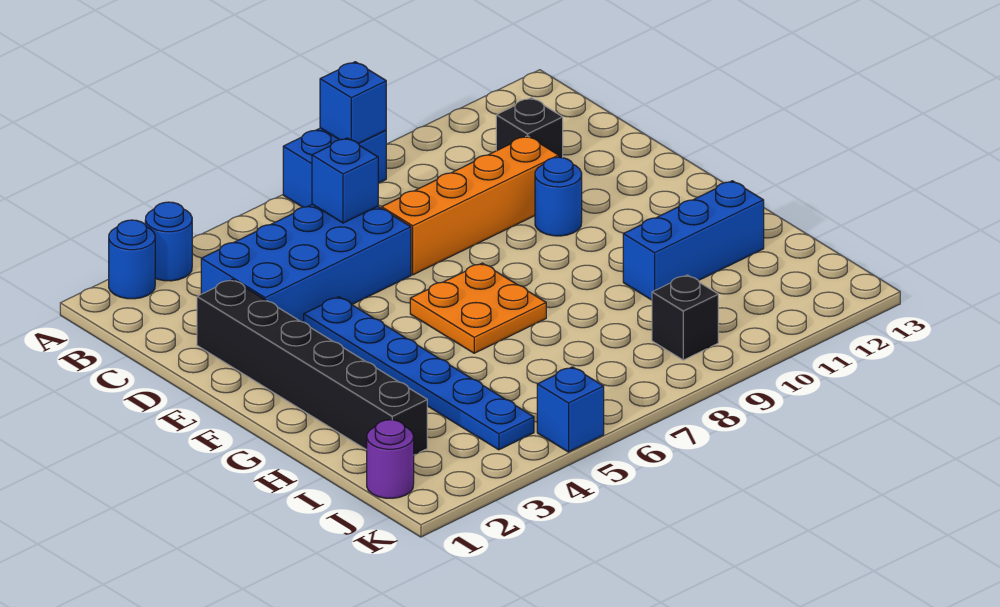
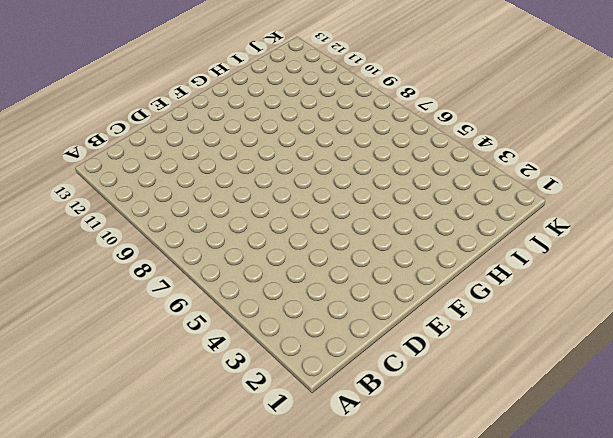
none -> blue 1x1 round brick [109,220,155,299]
none -> blue 1x1 round brick [145,202,192,281]
none -> blue 1x2 brick [283,128,386,207]

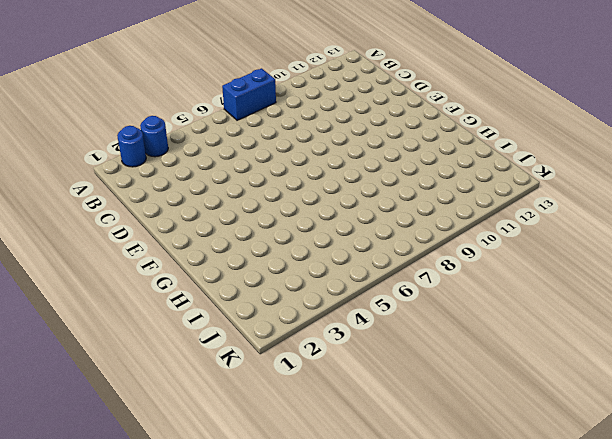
none -> blue 2x4 brick [201,204,411,322]
none -> black 1x1 brick [496,98,563,158]
none -> black 1x6 brick [197,280,427,455]

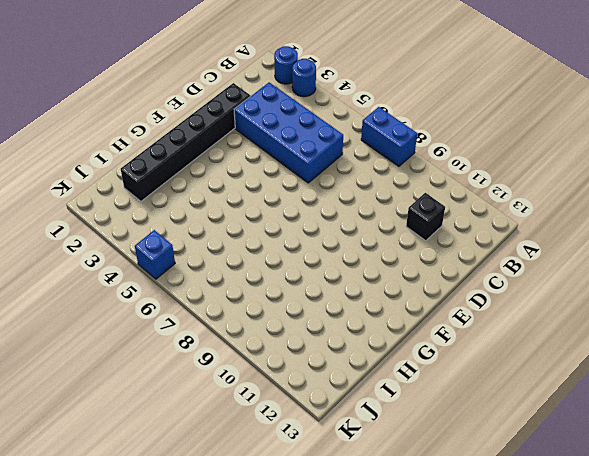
none -> orange 1x4 brick [382,136,559,275]
none -> blue 1x6 plate [304,297,534,450]
none -> blue 1x1 round brick [535,157,582,236]

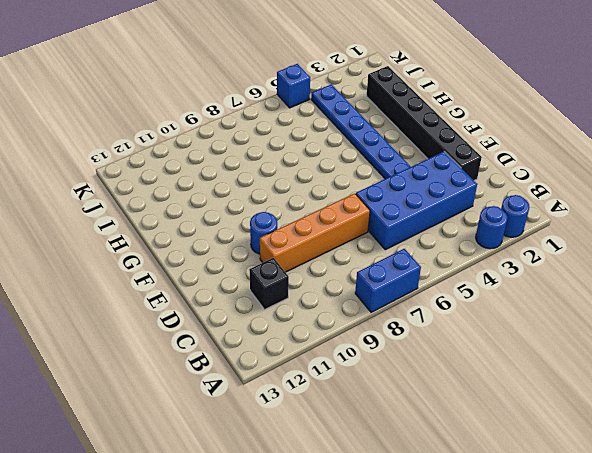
none -> orange 2x2 plate [410,263,546,353]
none -> blue 1x3 brick [623,181,764,300]
none -> purple 1x1 round brick [367,420,414,498]

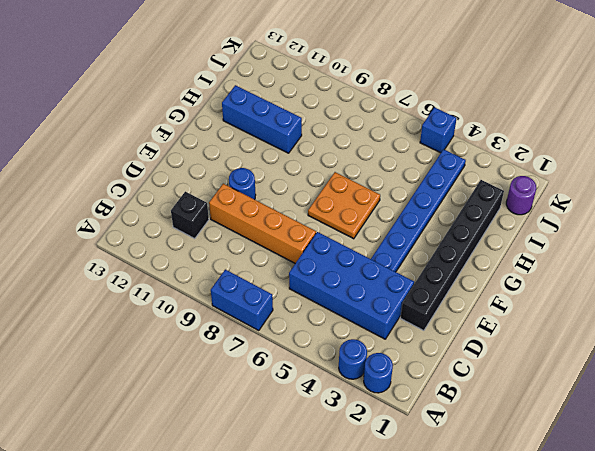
none -> black 1x1 brick [652,275,718,360]
none -> blue 1x1 brick [320,62,386,144]
none -> blue 1x1 brick [312,138,378,223]

